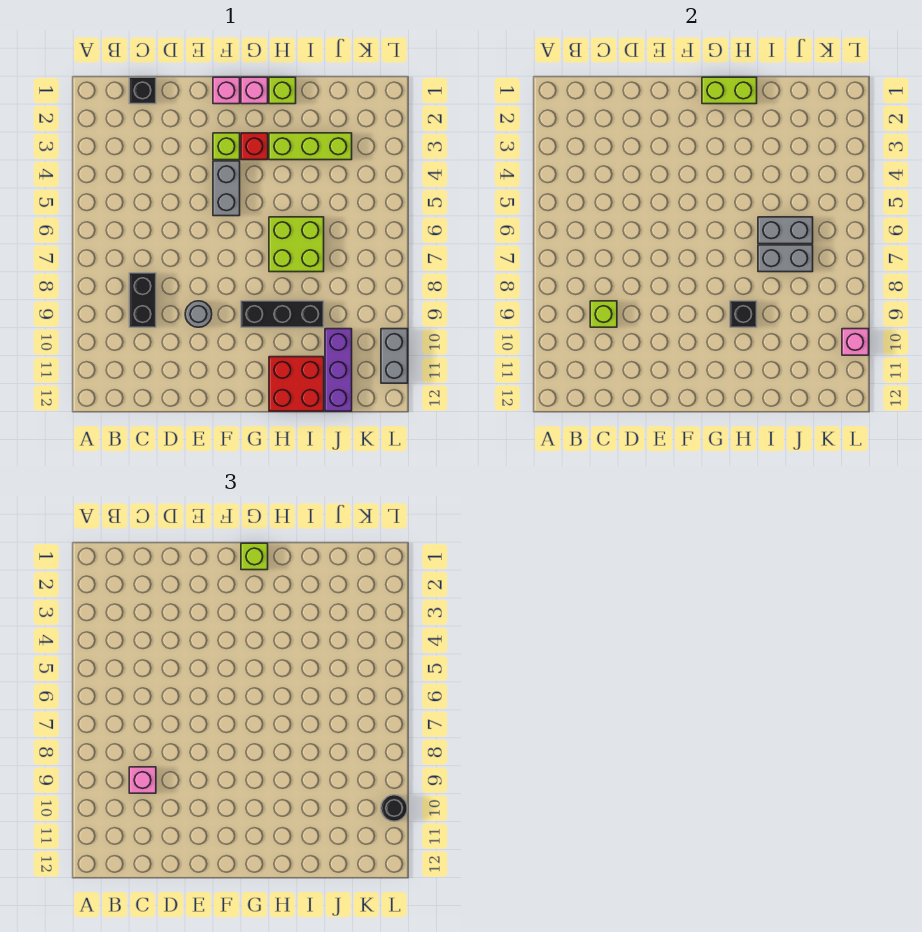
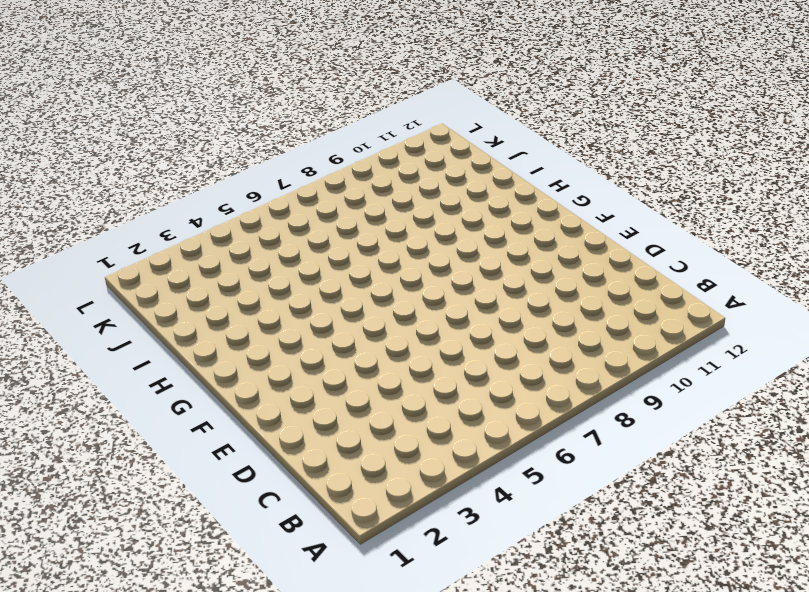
none -> black 1x1 brick [129,77,156,104]
none -> black 1x2 brick [129,273,156,327]
none -> grey 1x1 round brick [185,301,212,327]

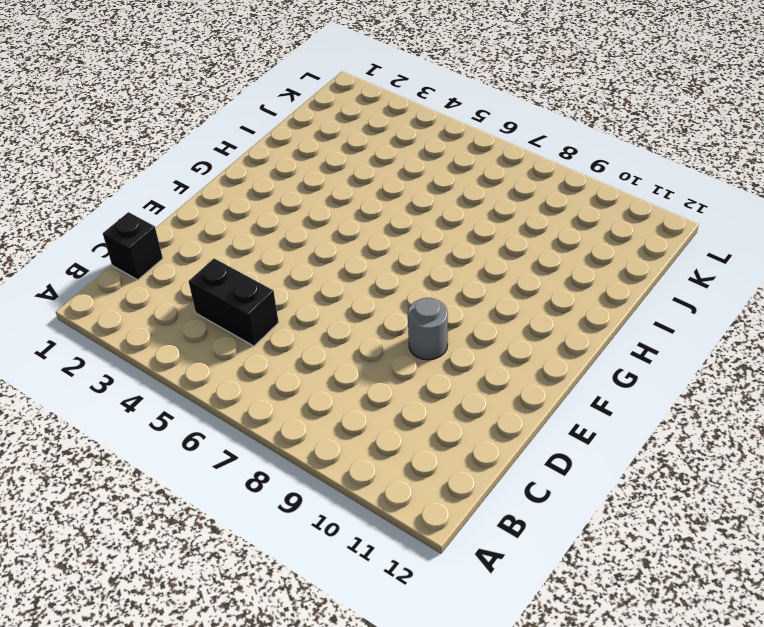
black 1x2 brick [188,258,279,346] -> black 1x2 brick moved to [129,273,156,327]
none -> pink 1x1 brick [213,77,240,104]
none -> lime 1x1 brick [213,133,240,160]
none -> grey 1x2 brick [213,161,240,216]

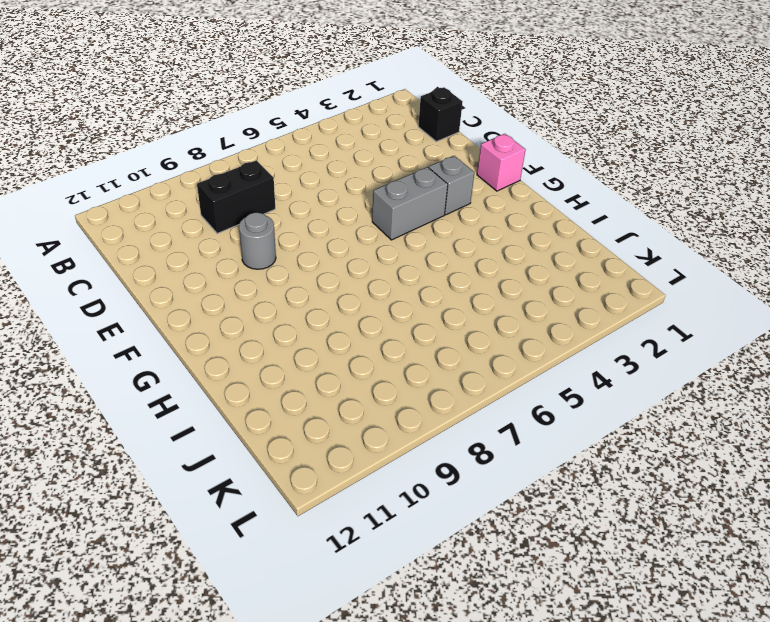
grey 1x1 brick [429,156,474,215] -> lime 1x1 brick [213,133,240,160]
none -> pink 1x1 brick [241,77,268,104]
none -> red 1x1 brick [241,133,268,160]
none -> black 1x3 brick [241,301,324,327]

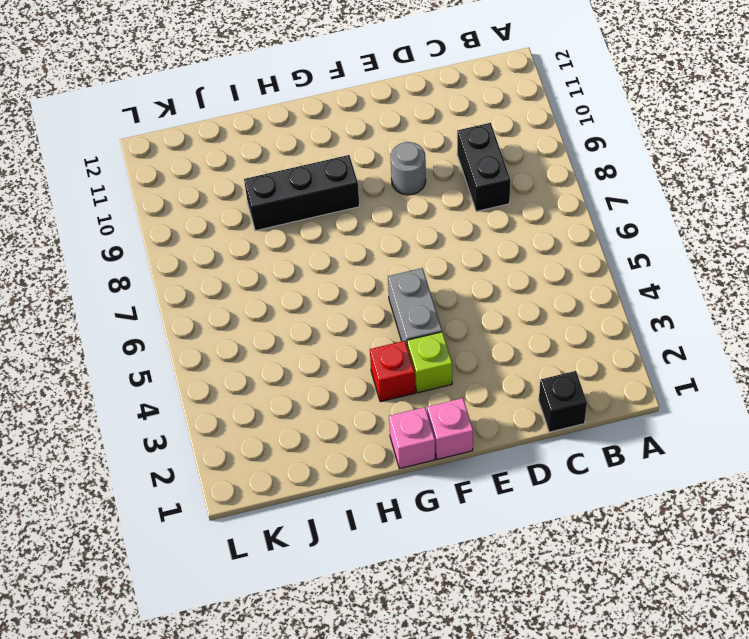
none -> lime 1x1 brick [269,77,296,104]
none -> lime 1x3 brick [269,133,352,160]
none -> lime 2x2 brick [269,217,324,272]

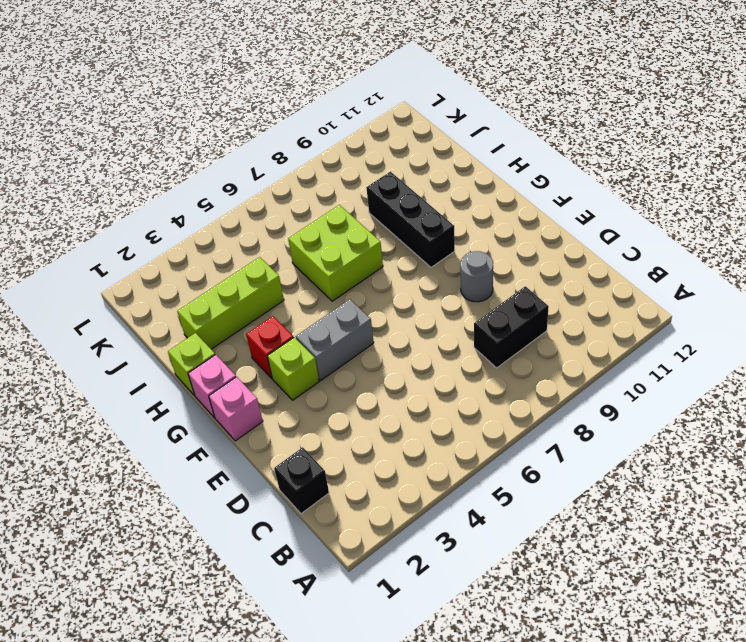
lime 1x3 brick [177,257,284,349] -> lime 1x3 brick turned to [269,133,352,160]
none -> red 2x2 brick [269,357,324,411]
none -> purple 1x3 brick [325,329,352,411]
none -> grey 1x2 brick [381,329,408,383]

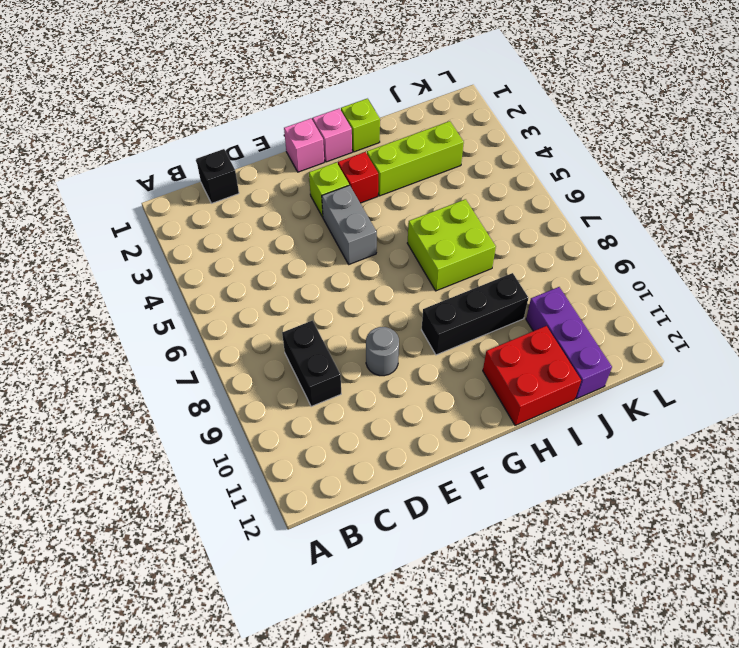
none -> grey 1x2 brick [381,329,408,383]
none -> lime 1x1 brick [590,301,617,327]
none -> lime 1x2 brick [702,77,757,104]

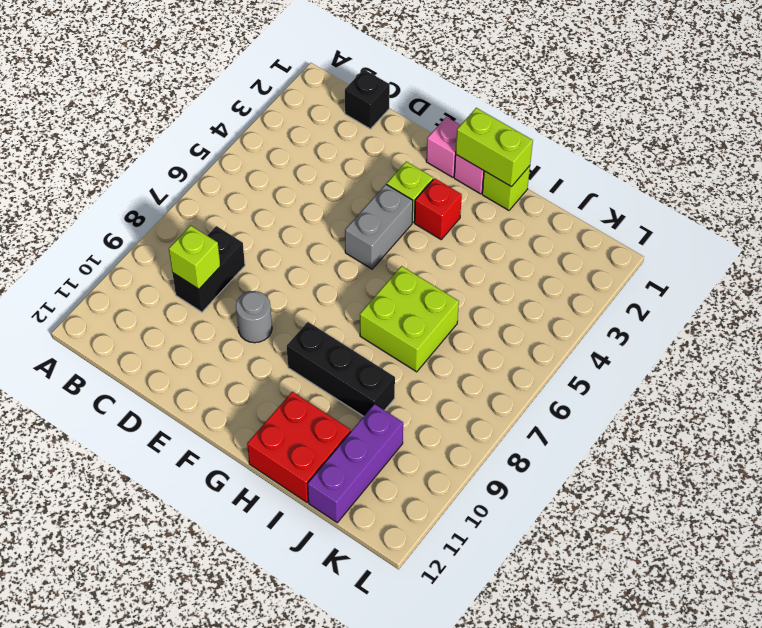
none -> lime 1x3 brick [269,133,352,160]
none -> grey 1x2 brick [381,329,408,383]
none -> black 1x1 brick [730,301,757,327]

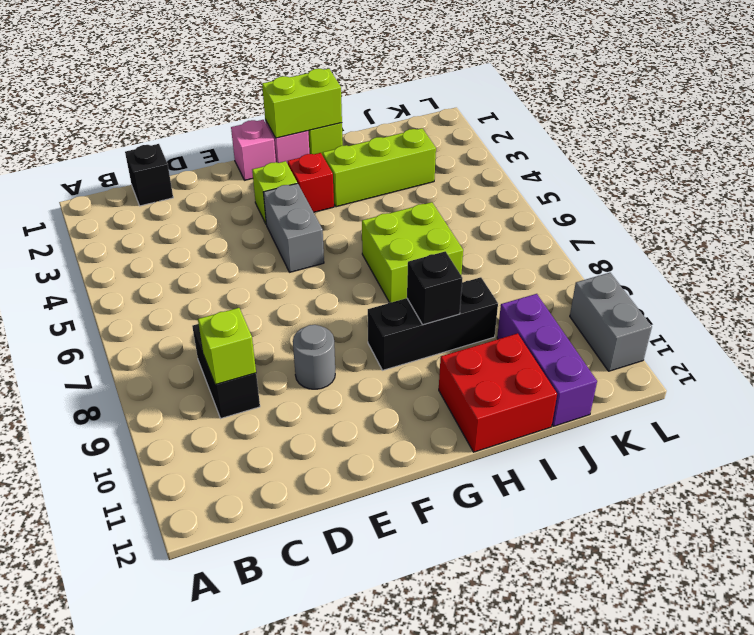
none -> grey 1x2 brick [758,217,813,244]
none -> grey 1x2 brick [758,245,813,272]
none -> pink 1x1 brick [842,329,869,355]

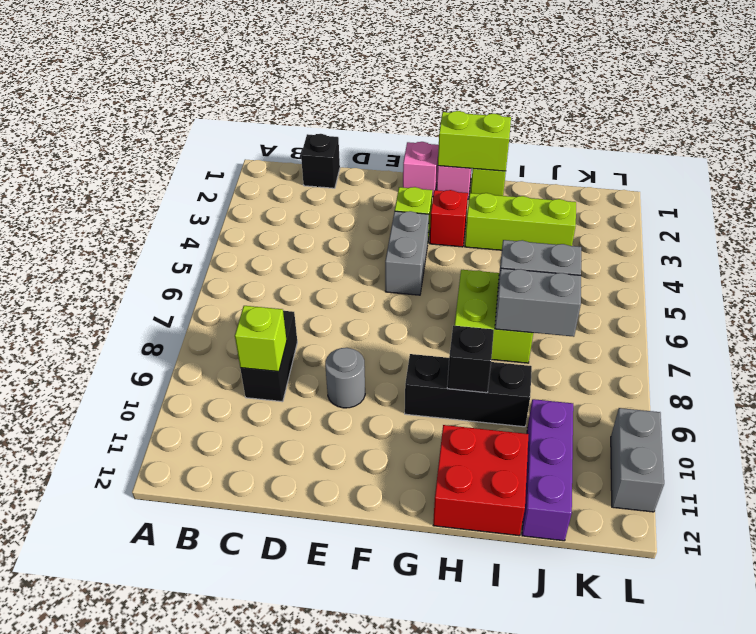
none -> pink 1x1 brick [842,329,869,355]
none -> pink 1x1 brick [129,767,156,793]
none -> lime 1x1 brick [241,543,268,570]

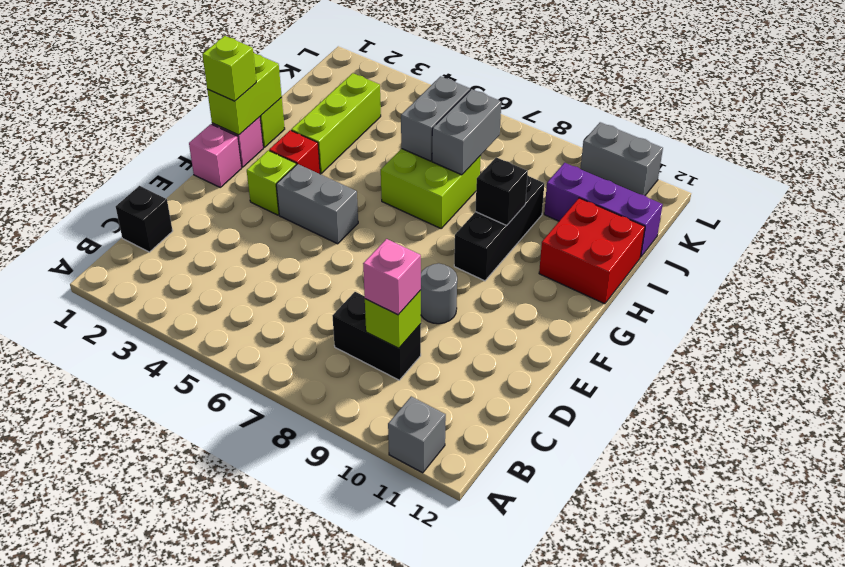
grey 1x1 brick [388,397,446,473] -> none
none -> pink 1x1 brick [842,329,869,355]
none -> black 1x1 round brick [381,795,407,821]

